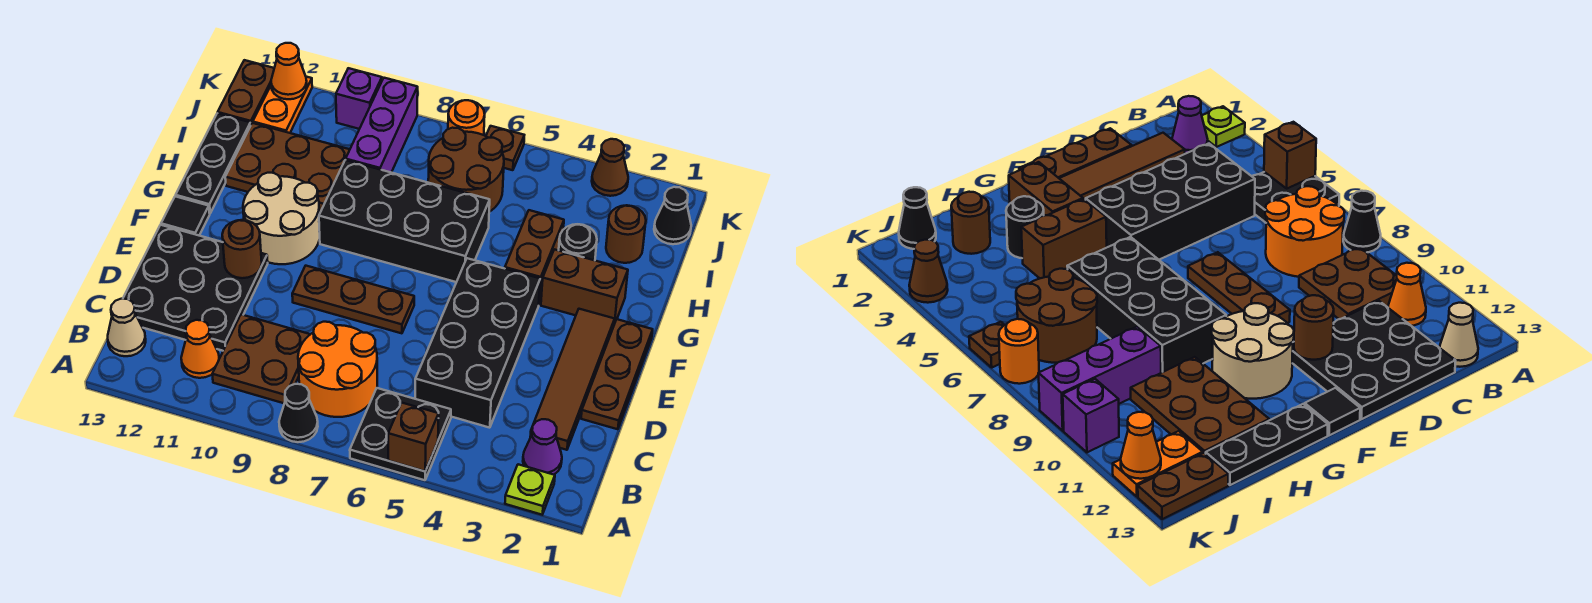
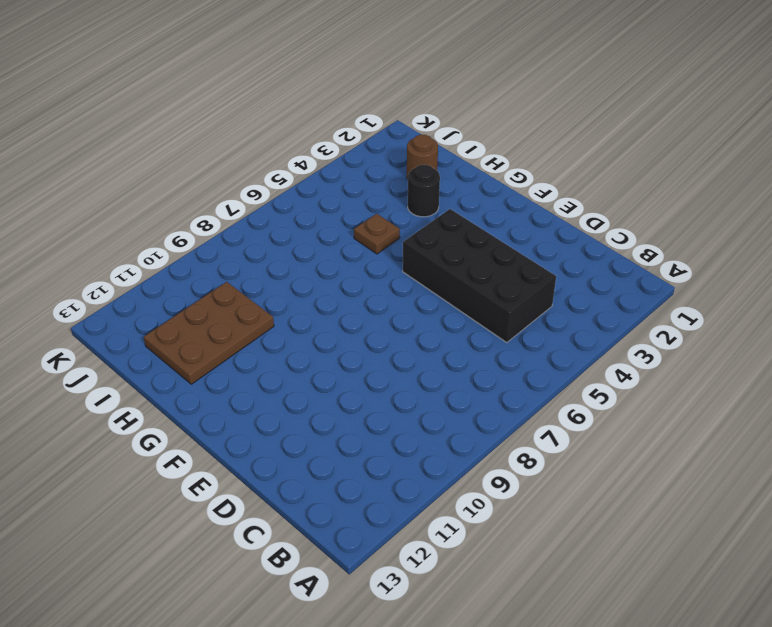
brown 1x1 plate [354,214,400,254] -> brown 1x1 plate moved to [486,126,524,170]
none -> lime 1x1 plate [505,464,555,515]
none -> black 2x2 plate [350,388,451,480]
none -> black 1x1 cone [279,384,318,442]
none -> purple 1x1 cone [523,419,562,475]

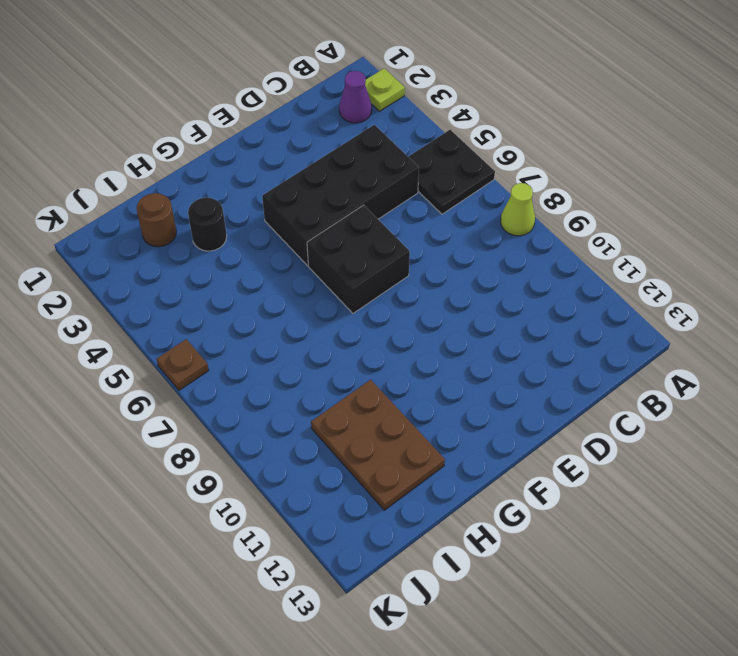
lime 1x1 cone [501,183,535,236] -> black 1x1 cone [279,384,318,442]
black 2x2 brick [307,205,410,313] -> brown 1x3 plate [292,266,414,333]
none -> orange 2x2 round brick [298,322,377,417]
none -> brown 2x2 plate [212,315,310,403]
none -> orange 1x1 cone [181,320,219,378]
none -> tan 1x1 cone [108,299,146,356]

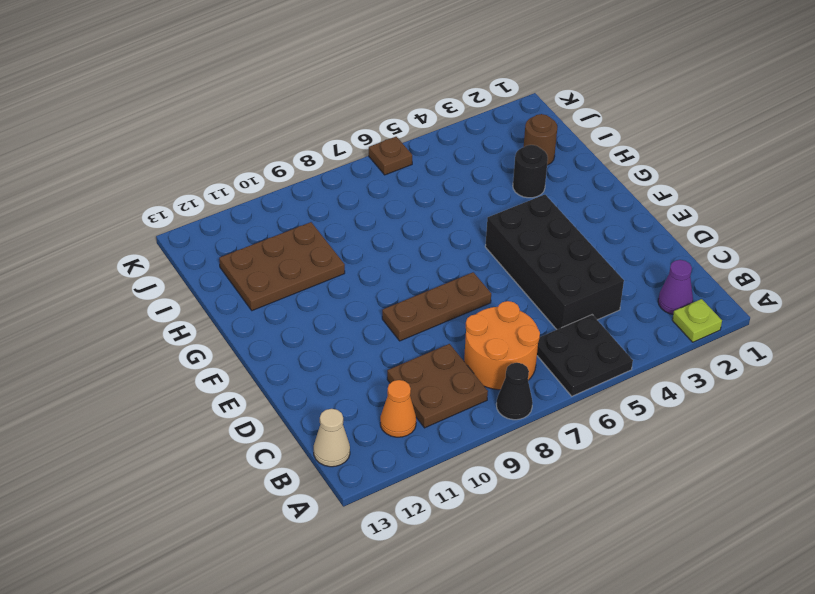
none -> brown 1x4 tile [530,309,615,450]
none -> black 3x3 plate [123,225,268,351]
none -> brown 1x3 plate [581,319,653,429]
none -> tan 2x2 round brick [243,173,320,264]

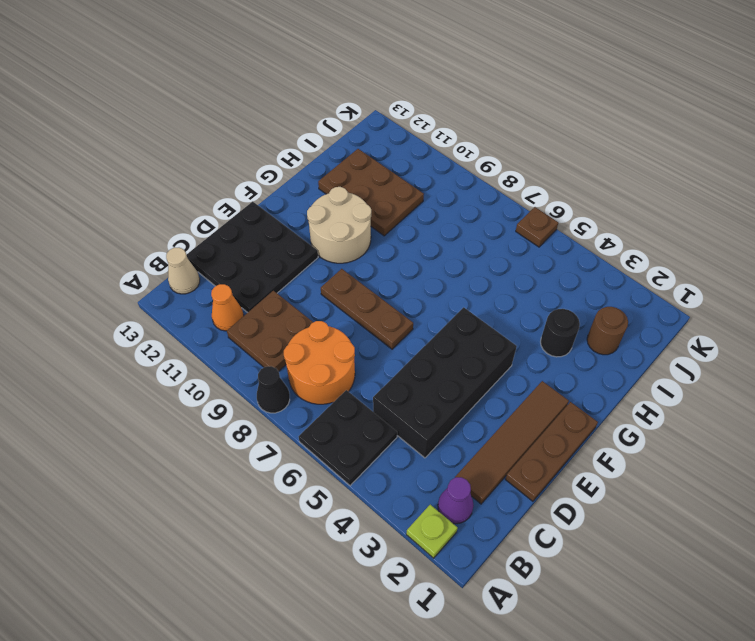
none -> black 1x1 tile [161,196,210,235]
none -> brown 1x2 brick [541,249,628,324]
none -> brown 1x2 brick [505,210,564,304]
none -> black 2x4 brick [319,160,490,282]

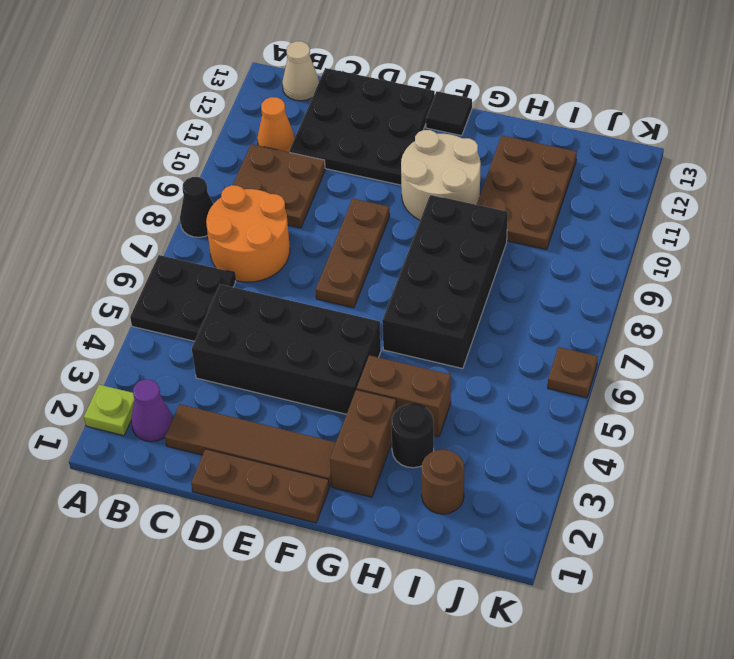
none -> black 1x3 plate [176,113,251,213]
none -> brown 2x2 round brick [428,128,504,212]
none -> purple 1x3 brick [346,78,418,173]
none -> black 1x1 cone [654,187,691,244]

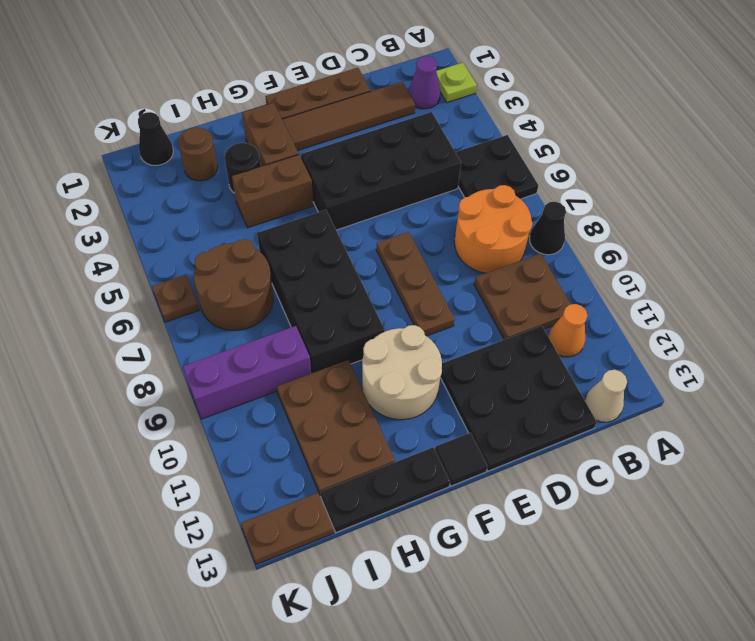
none -> orange 1x2 plate [253,77,312,133]
none -> brown 1x1 cone [592,139,628,196]
none -> orange 1x1 round brick [448,100,485,135]
none -> purple 1x1 brick [336,68,382,129]

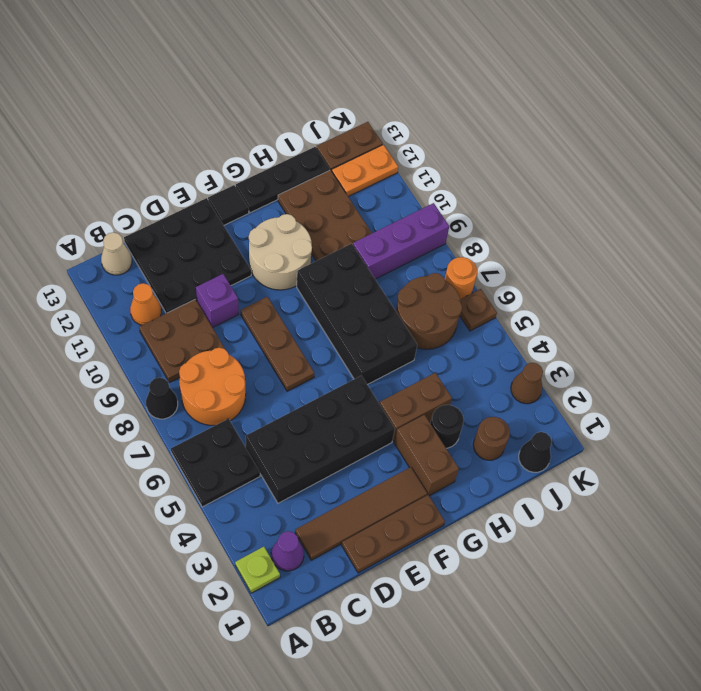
purple 1x1 brick [196,274,239,328] -> purple 1x1 brick moved to [336,68,382,129]
none -> brown 1x1 brick [388,403,439,471]
none -> brown 1x1 round brick [222,220,262,278]
none -> orange 1x1 cone [271,43,307,99]

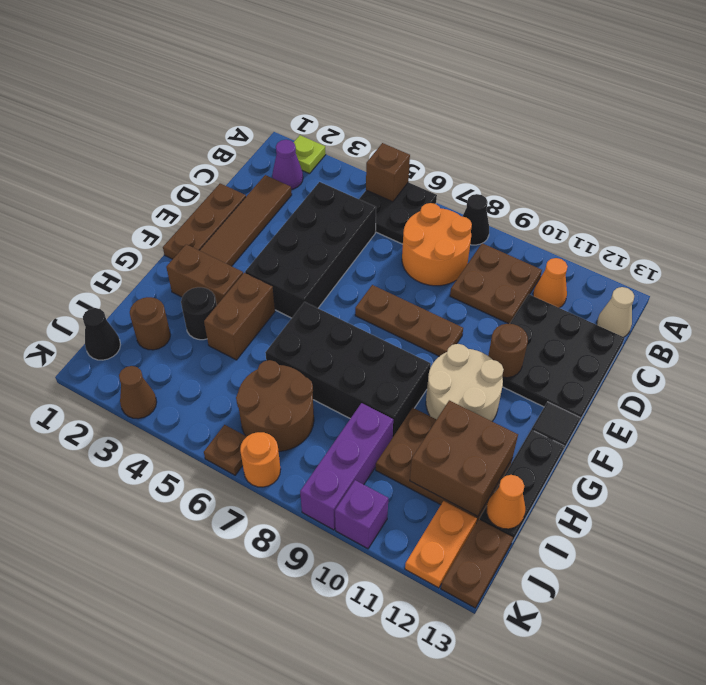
brown 2x2 brick [410,400,518,517] -> none
orange 1x1 cone [487,475,525,529] -> orange 1x1 cone moved to [271,43,307,99]

